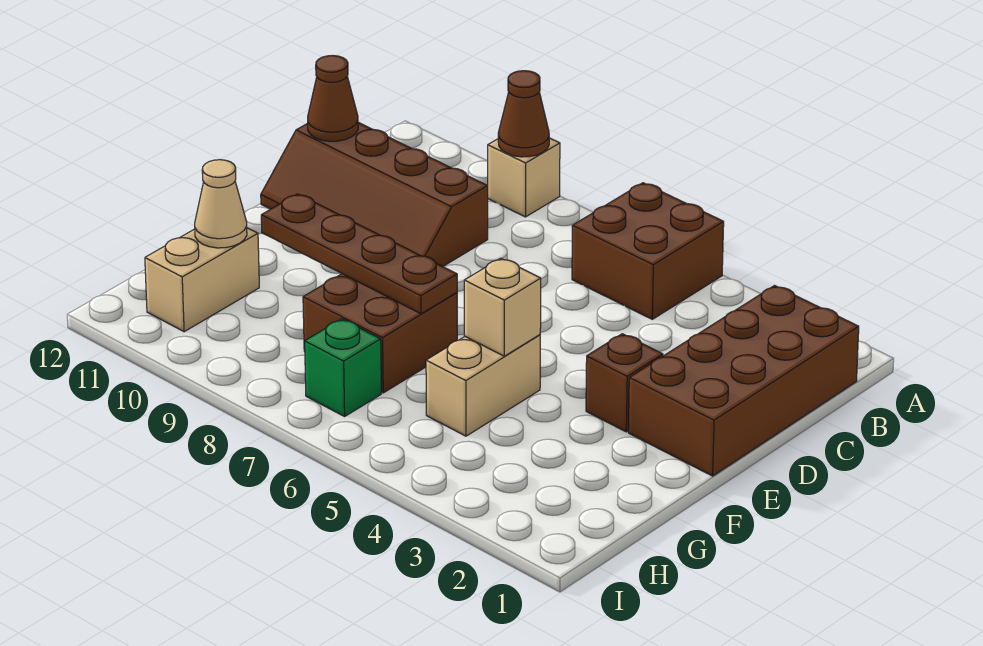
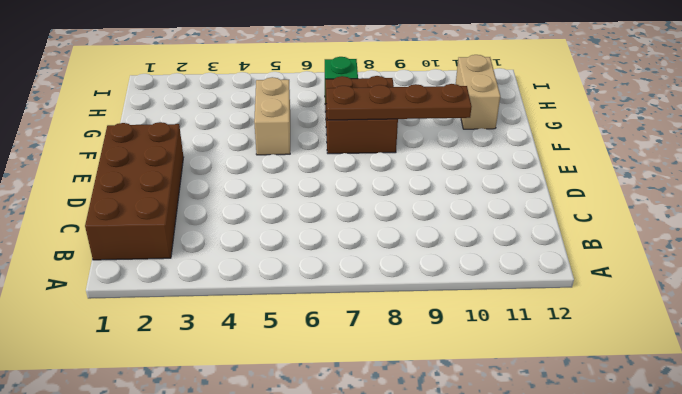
none -> brown 2x2 brick [572,183,724,319]
none -> tan 1x1 brick [488,138,560,217]
none -> brown 2x4 slope [261,122,488,267]

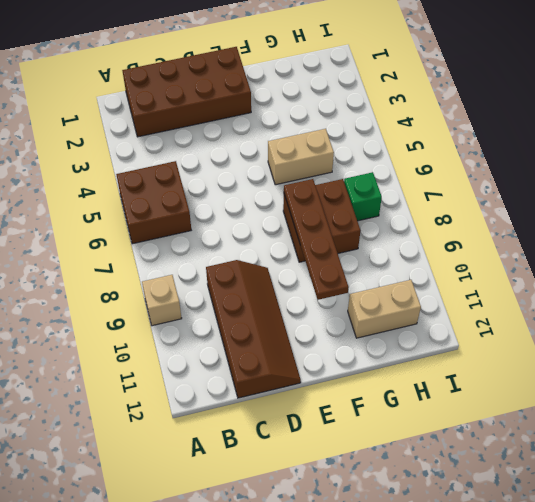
none -> brown 1x1 brick [586,334,663,432]
none -> brown 1x1 cone [498,71,549,157]
none -> brown 1x1 cone [308,56,358,141]

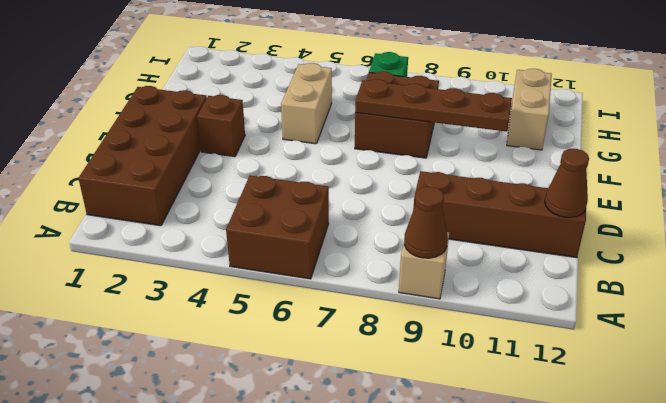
none -> tan 1x1 brick [464,258,541,356]
none -> tan 1x1 cone [195,160,247,248]

